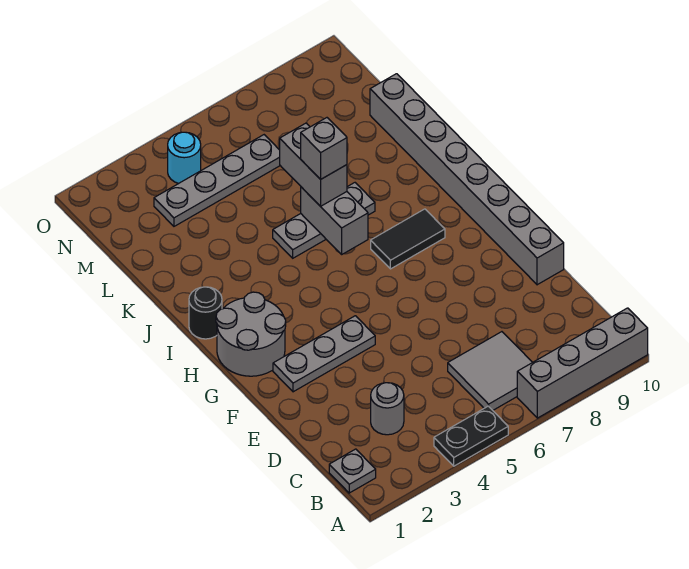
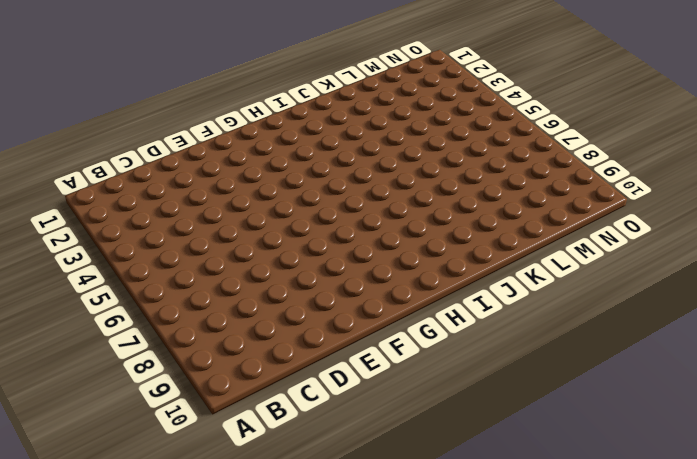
none -> black 1x2 plate [434,406,508,466]
none -> grey 1x4 brick [517,308,648,418]
none -> grey 1x1 plate [329,449,376,493]

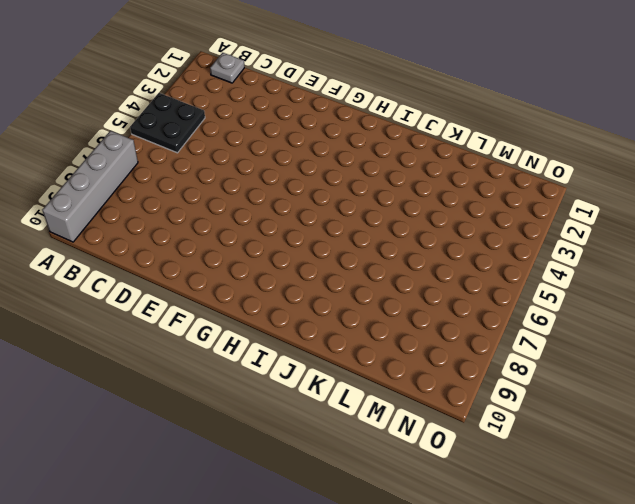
black 2x2 plate [130,93,205,153] -> black 1x2 plate [434,406,508,466]
none -> grey 2x2 tile [448,332,532,410]
none -> grey 1x1 round brick [371,383,404,435]
none -> grey 1x8 brick [370,74,564,285]

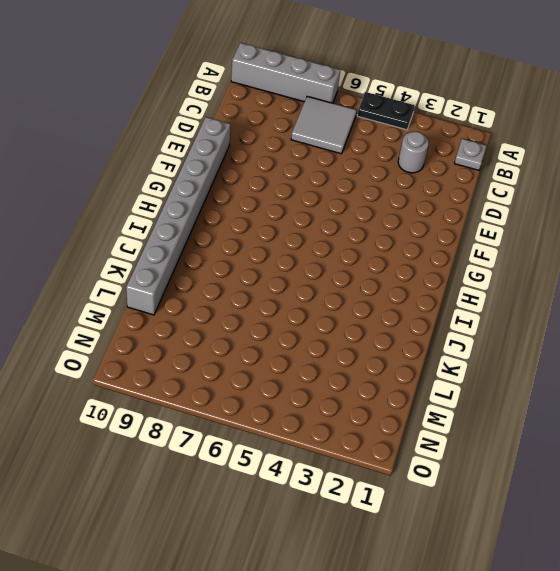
none -> grey 1x3 plate [273,316,375,392]
none -> grey 2x2 round brick [216,292,286,376]
none -> black 1x2 tile [371,209,445,269]

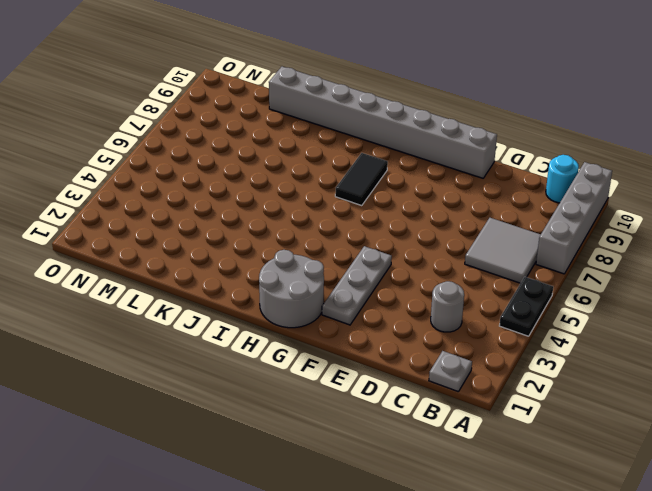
cyan 1x1 round brick [546,155,579,203] -> cyan 1x1 round brick moved to [168,132,201,183]
none -> black 1x1 round brick [189,287,222,339]
none -> grey 1x3 plate [273,183,375,258]
none -> grey 1x4 plate [154,135,280,226]

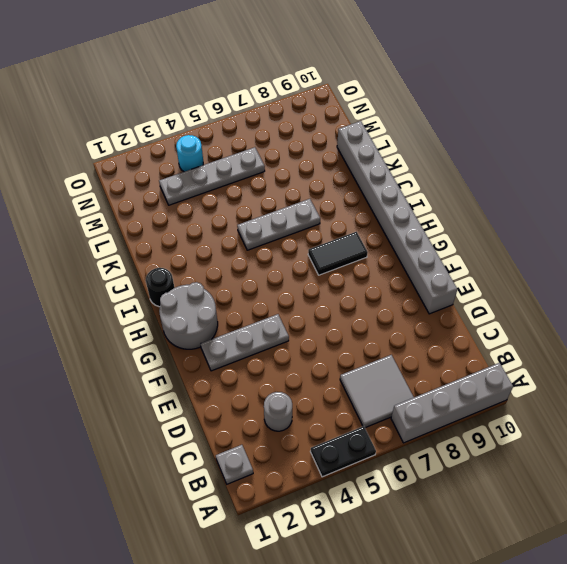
none -> grey 1x2 brick [301,187,368,254]
none -> grey 1x2 brick [280,123,347,206]
none -> grey 1x1 brick [301,118,347,179]

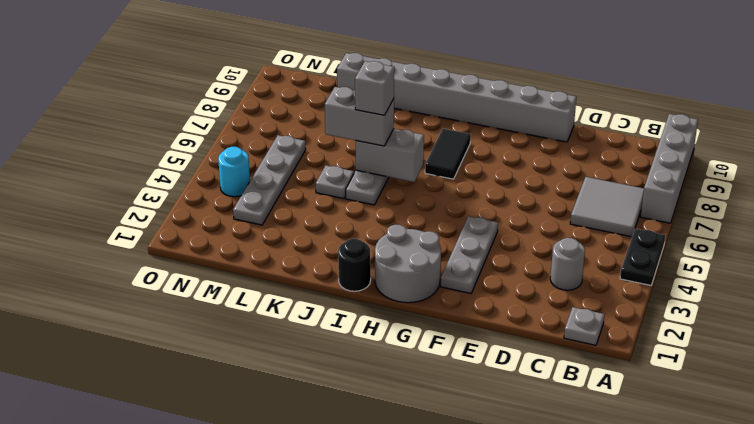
grey 1x1 plate [316,165,354,199] -> none

